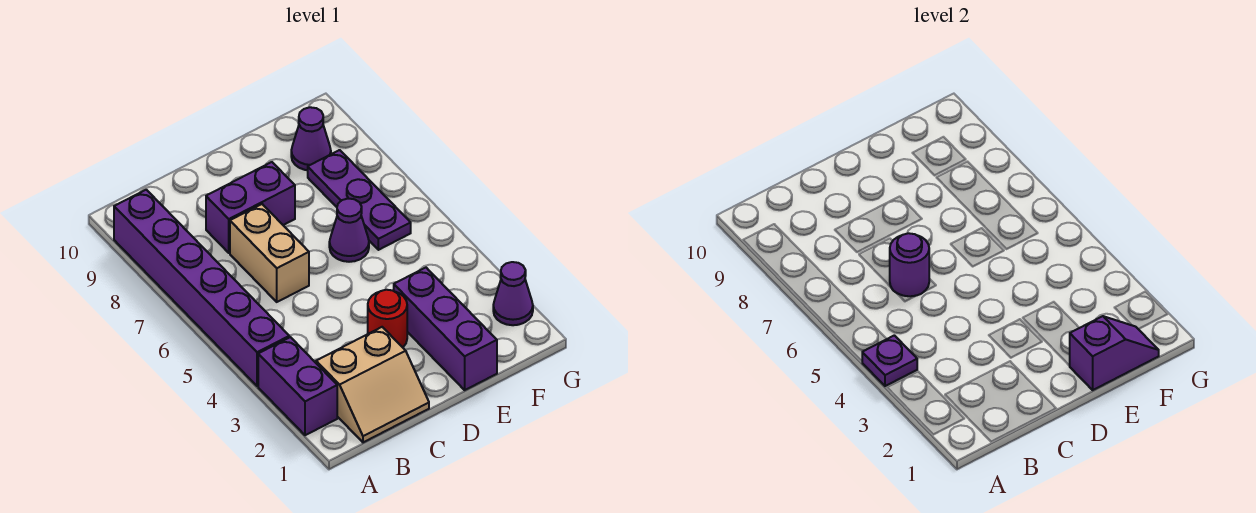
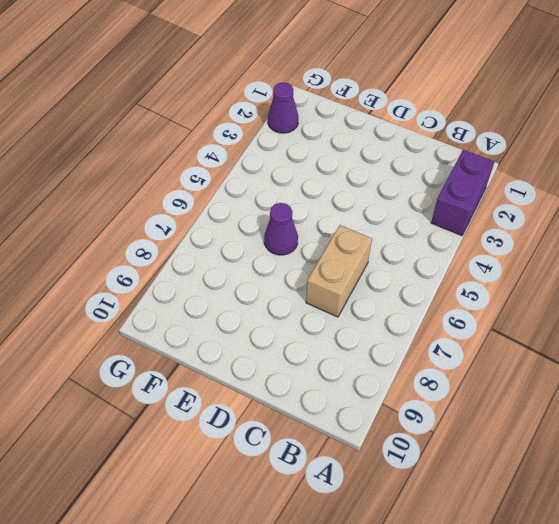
none -> purple 1x6 brick [114,190,289,386]
none -> tan 2x2 slope [316,327,429,442]
none -> purple 1x2 brick [206,162,295,253]

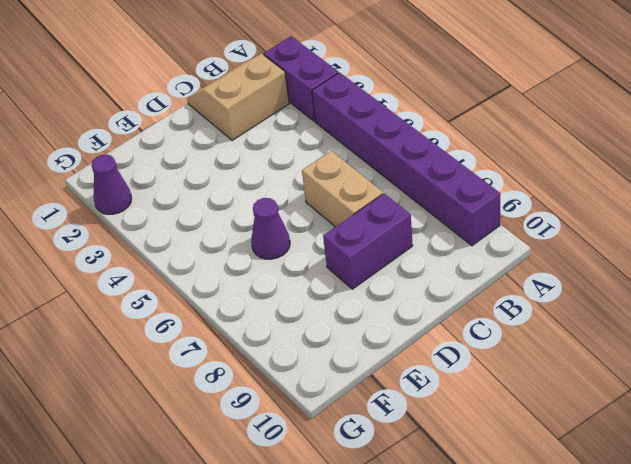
none -> red 1x1 round brick [368,290,407,347]
none -> purple 1x3 brick [394,268,497,390]
none -> purple 1x3 plate [308,150,411,250]

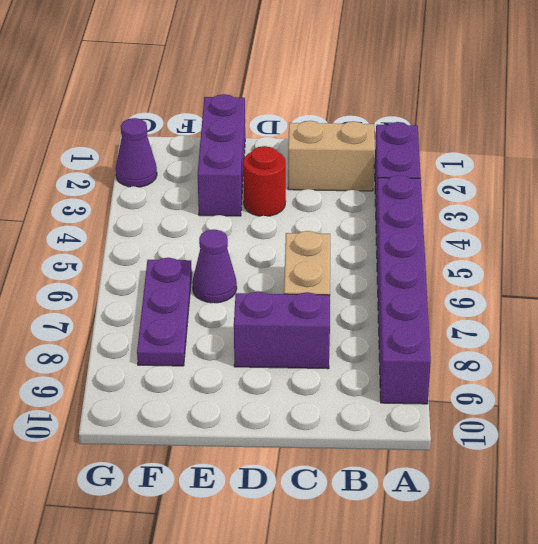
none -> purple 1x1 cone [291,107,331,170]
none -> purple 1x1 plate [862,335,917,386]
none -> purple 1x1 round brick [890,233,929,296]

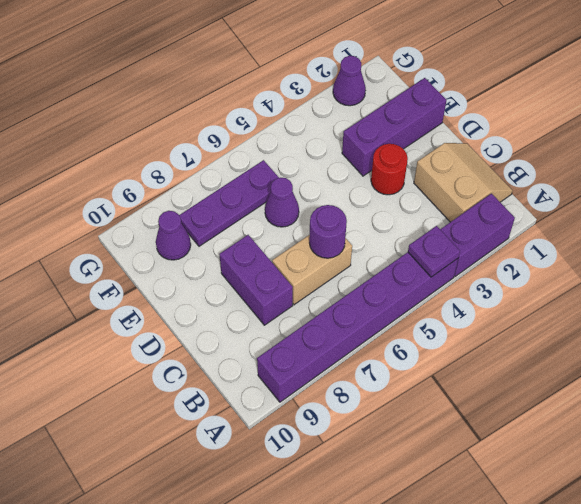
none -> purple 1x2 slope [1070,316,1159,390]

